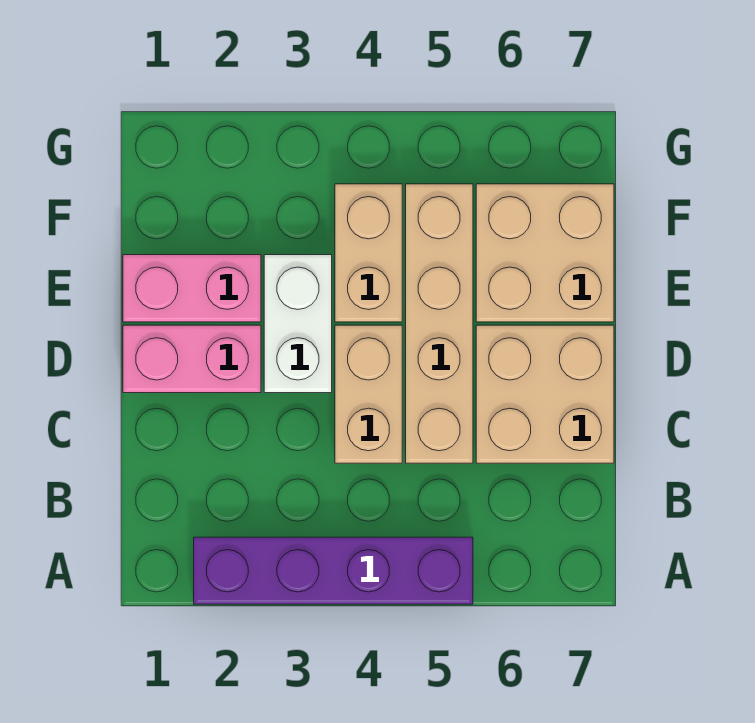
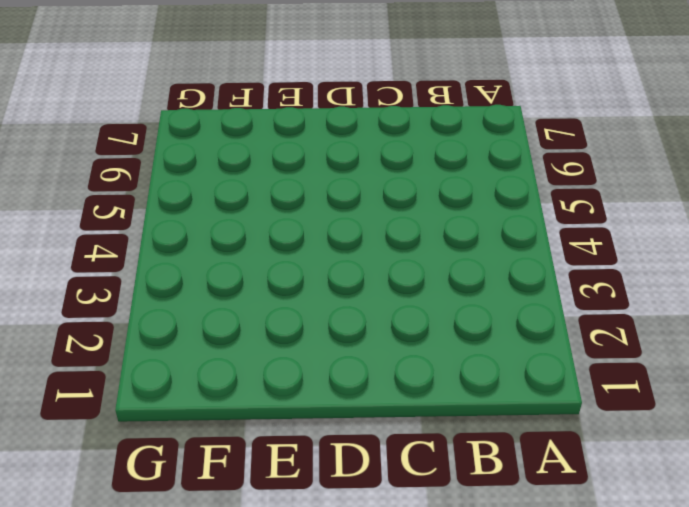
none -> purple 1x4 brick [194,537,473,604]
none -> tan 1x2 brick [335,325,402,463]

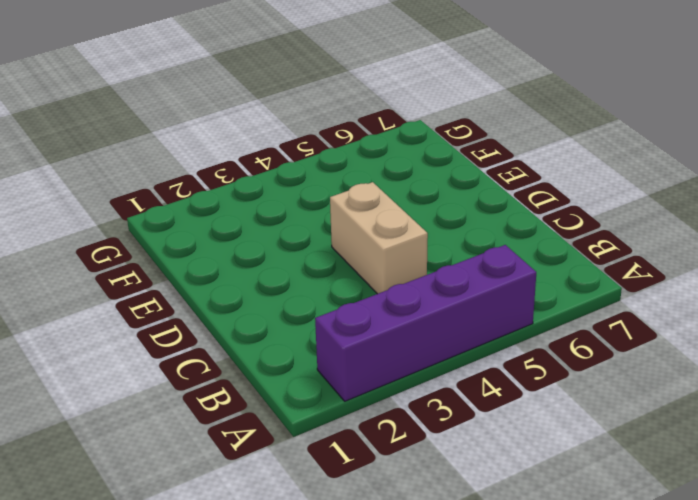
none -> tan 1x4 brick [406,184,473,463]
none -> tan 2x2 brick [476,325,614,463]

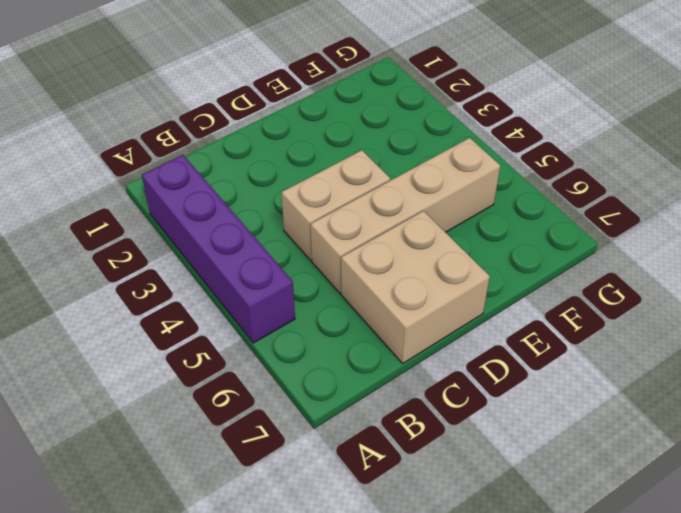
none -> pink 1x2 brick [123,325,261,393]
none -> white 1x2 brick [264,255,332,393]

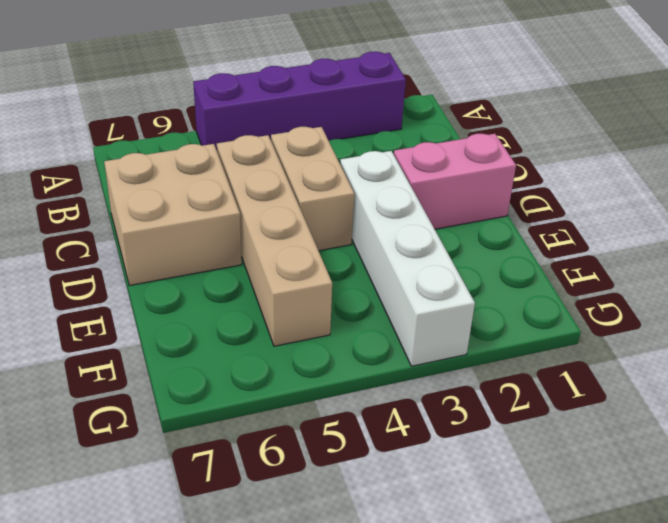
white 1x4 brick [340,151,475,366] -> white 1x2 brick [264,255,332,393]
none -> pink 1x2 brick [123,255,261,322]
none -> tan 1x2 brick [335,184,402,322]

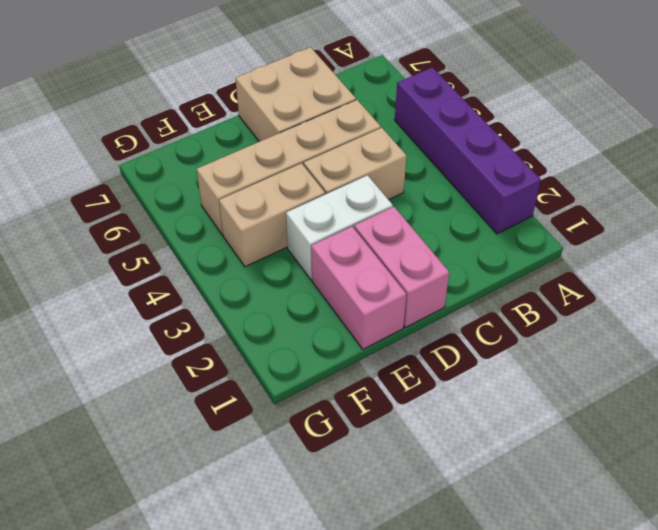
none -> tan 2x2 brick [476,184,614,322]

